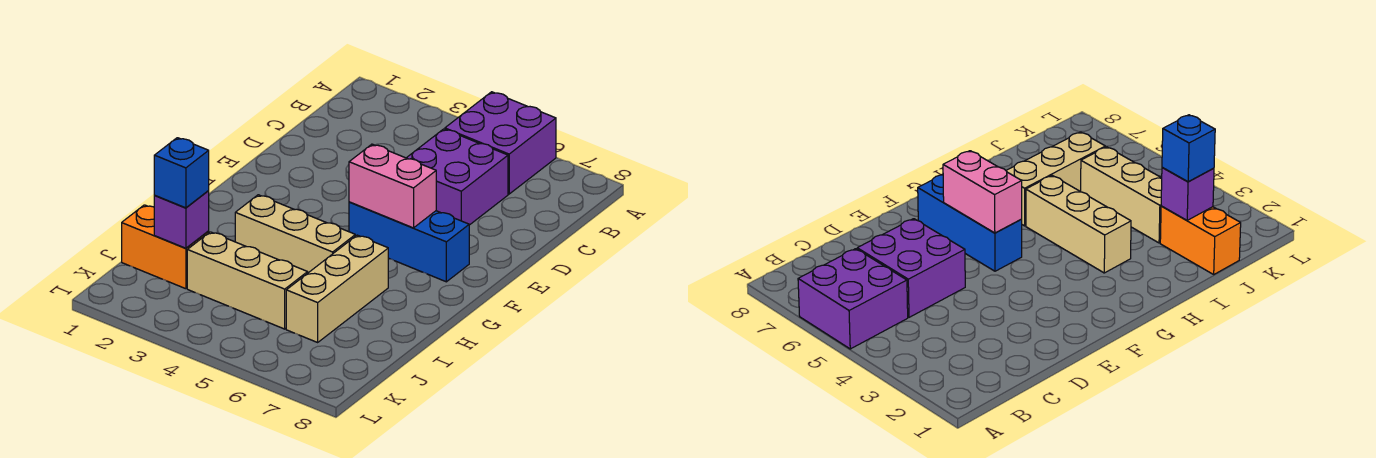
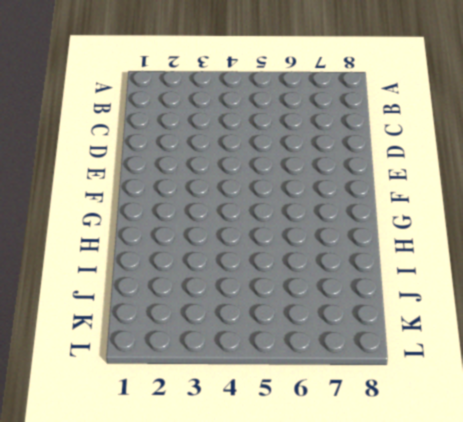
none -> purple 2x2 brick [445,92,556,194]
none -> purple 2x2 brick [407,129,508,225]

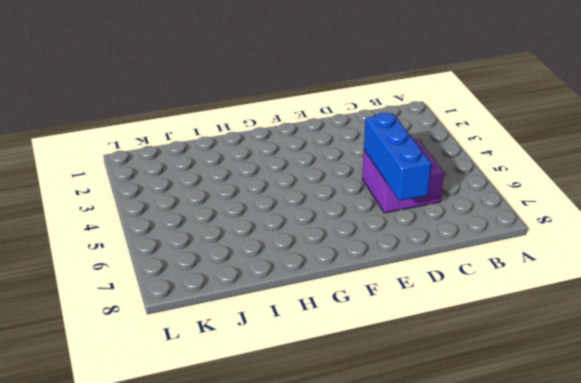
blue 1x3 brick [364,113,431,201] -> blue 1x3 brick moved to [349,202,469,282]
none -> purple 2x2 brick [445,92,556,194]
none -> tan 1x3 brick [235,195,355,273]

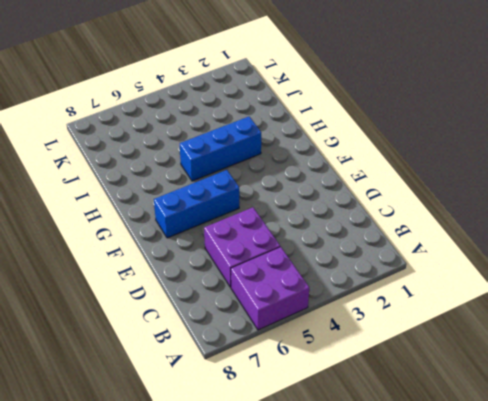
blue 1x3 brick [180,116,261,181] -> tan 1x3 brick [235,195,355,273]
none -> tan 1x3 brick [286,235,389,342]
none -> orange 1x2 brick [122,205,209,289]

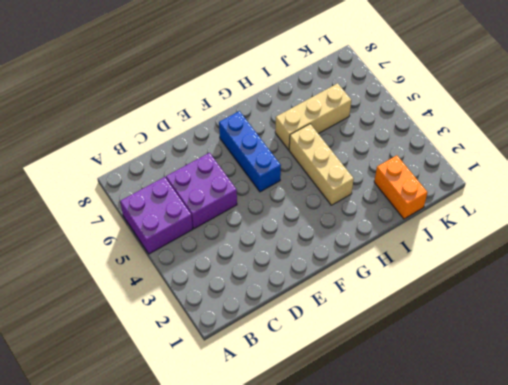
none -> tan 1x3 brick [187,232,308,329]
none -> pink 1x2 brick [349,144,436,228]

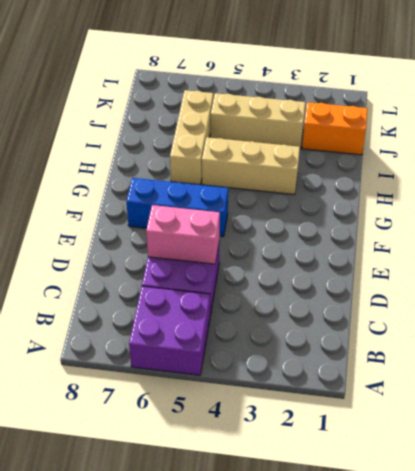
pink 1x2 brick [146,205,220,264] -> pink 1x2 brick moved to [349,144,436,228]
none -> purple 1x1 brick [154,191,209,248]
none -> blue 1x1 brick [154,138,209,208]

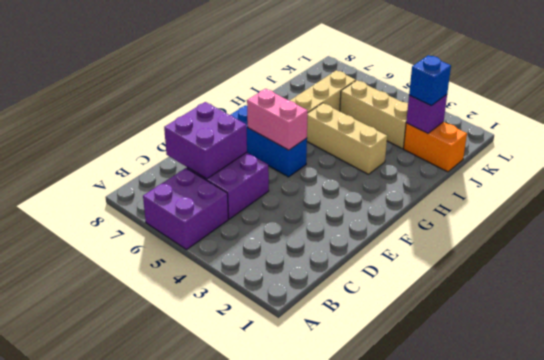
purple 2x2 brick [164,102,247,179] -> none

